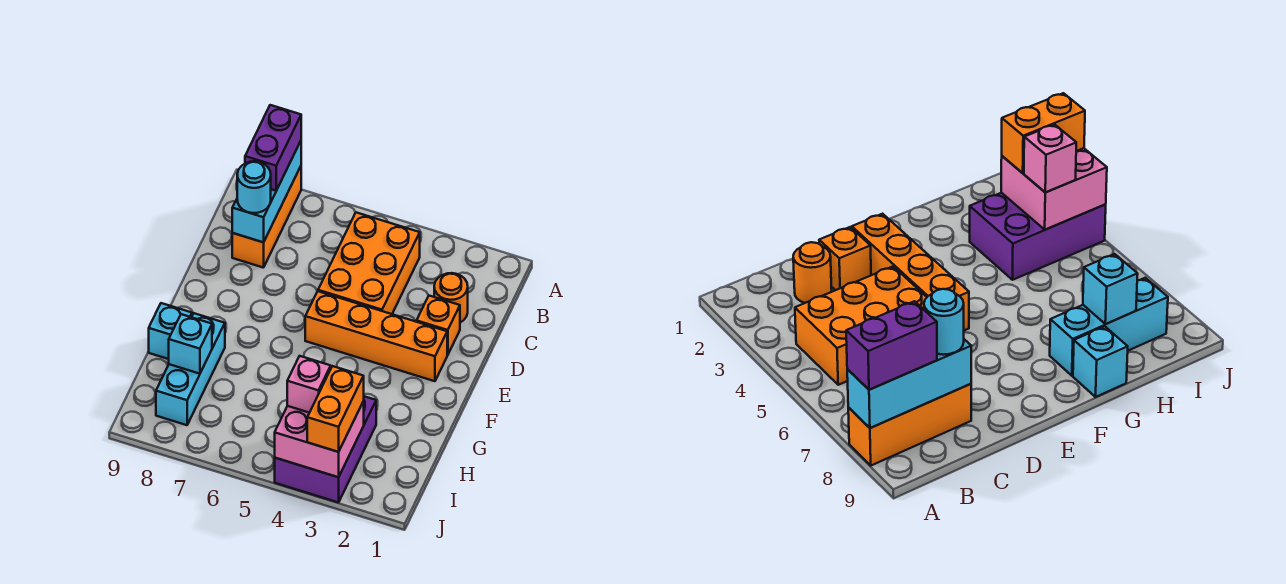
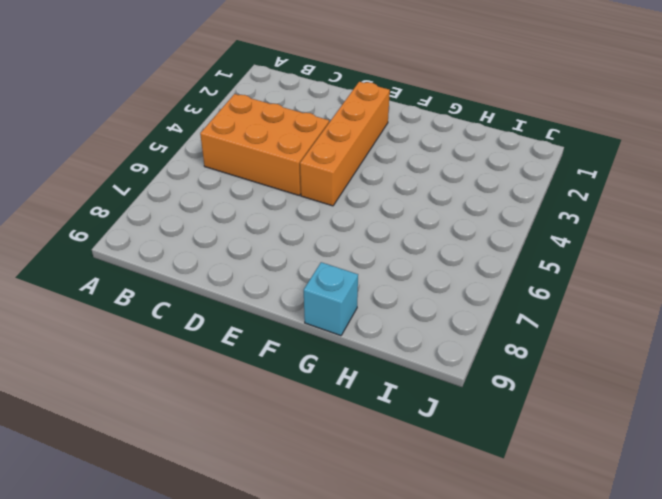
none -> orange 1x3 brick [232,166,301,268]
none -> orange 1x1 round brick [434,273,468,323]
none -> orange 1x1 brick [417,296,460,355]

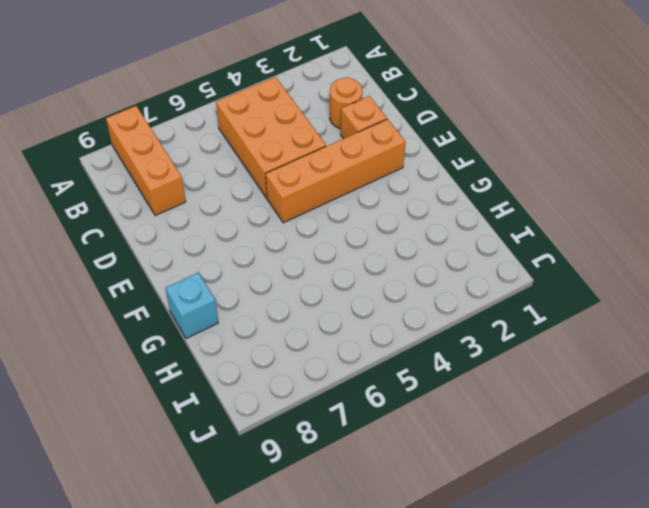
none -> cyan 1x3 brick [156,313,225,425]
none -> purple 2x3 brick [275,396,376,502]
none -> cyan 1x3 brick [232,141,301,242]

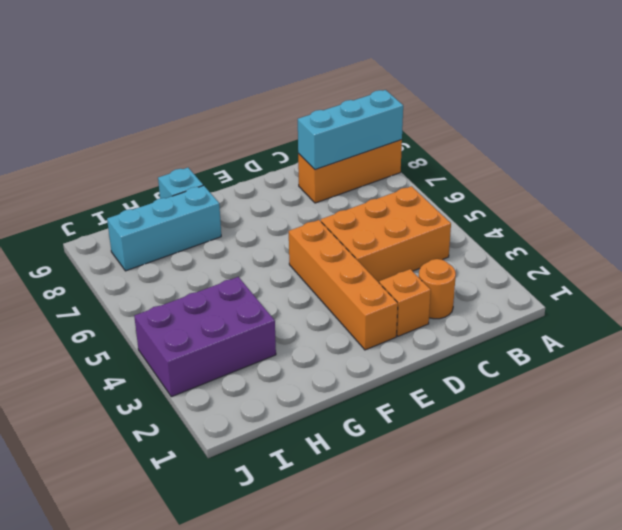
none -> cyan 1x1 brick [169,314,212,374]
none -> pink 2x2 brick [275,401,364,477]
none -> purple 1x2 brick [245,105,301,191]

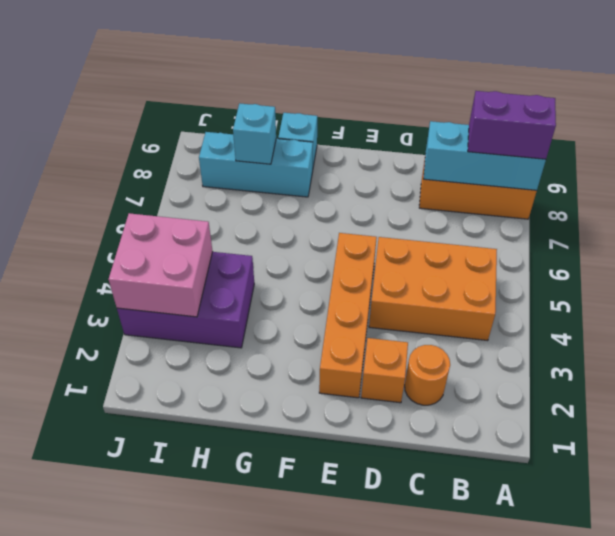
none -> cyan 1x1 round brick [237,161,271,213]
none -> orange 1x2 brick [307,366,364,452]
none -> pink 1x1 brick [287,356,331,413]

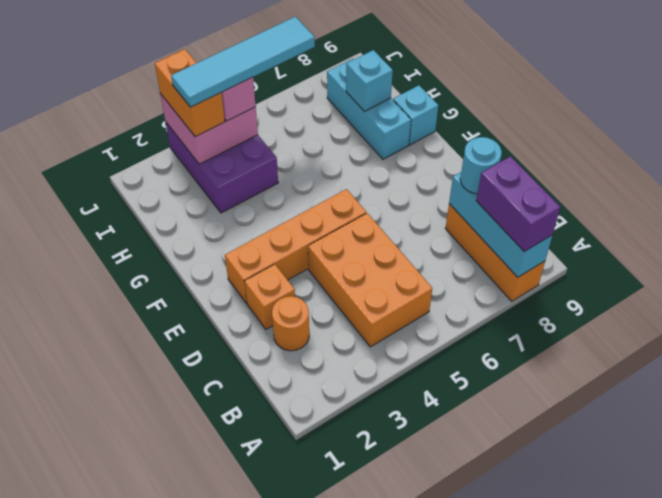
cyan 1x4 tile [171,17,315,107] -> none

